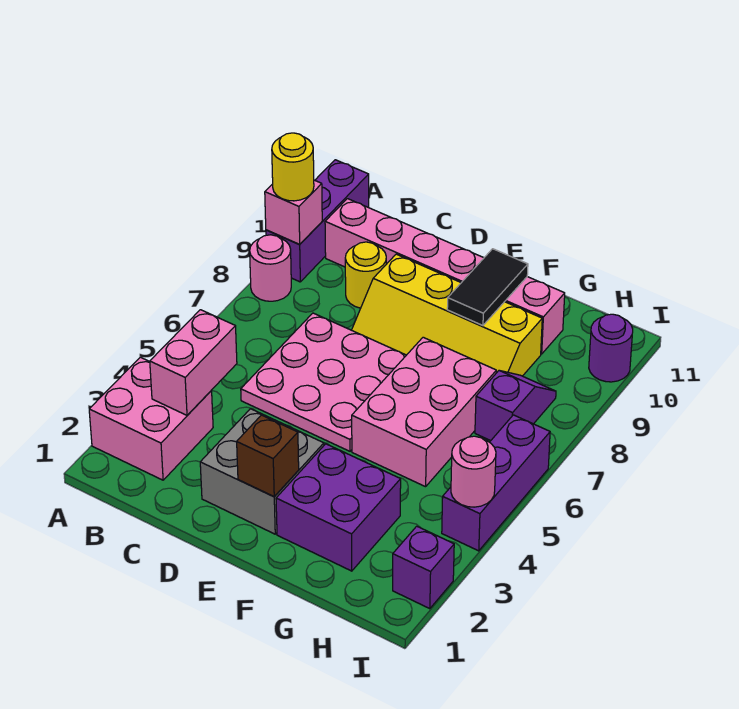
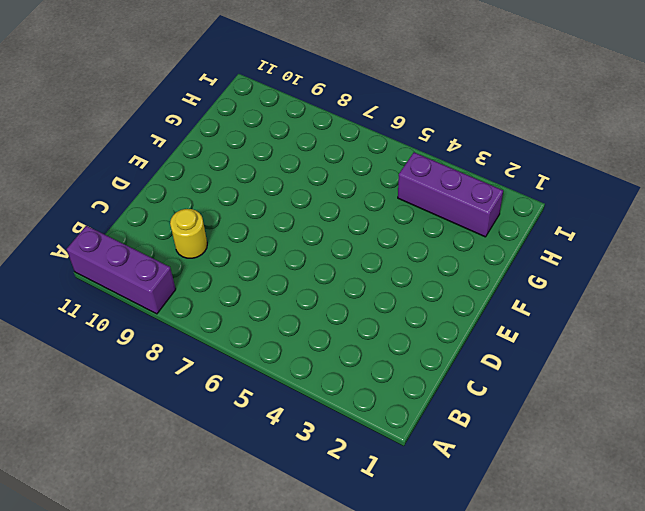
purple 1x3 brick [398,152,503,237] -> purple 1x3 brick moved to [442,415,550,551]
none -> pink 2x2 brick [89,357,213,480]
none -> pink 1x1 round brick [250,235,291,301]
none -> pink 1x6 brick [325,199,565,354]

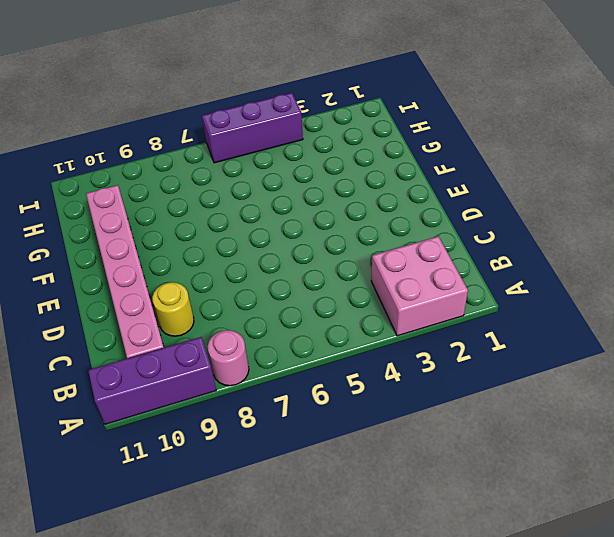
none -> pink 3x3 plate [241,313,406,451]
none -> grey 2x2 brick [200,409,324,534]
none -> yellow 2x4 slope [352,254,542,376]

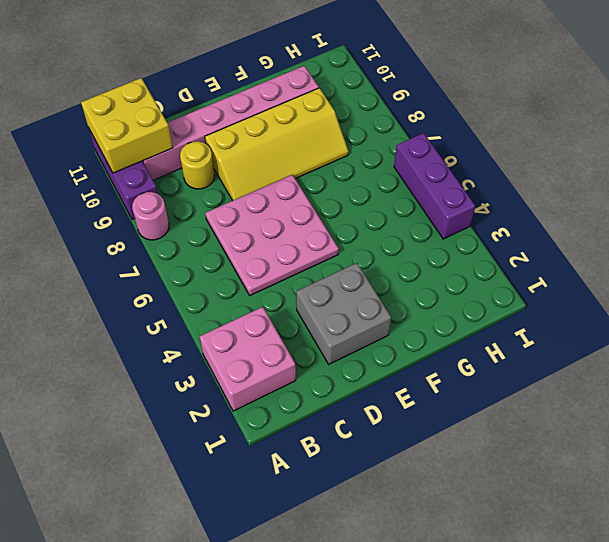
yellow 2x2 brick [81,78,173,173] -> none
none -> purple 2x2 brick [276,444,401,571]
none -> pink 2x3 brick [352,337,496,487]
none -> purple 1x2 slope [475,371,556,441]

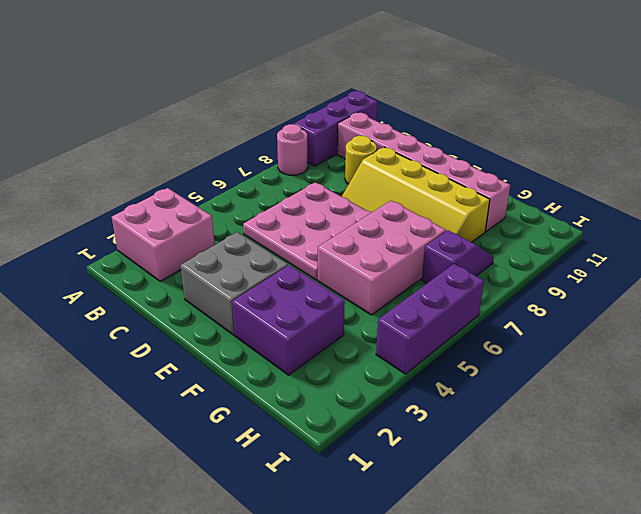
none -> purple 1x1 brick [393,526,454,609]
none -> purple 1x1 round brick [589,314,633,382]
none -> pink 1x1 brick [265,180,322,244]

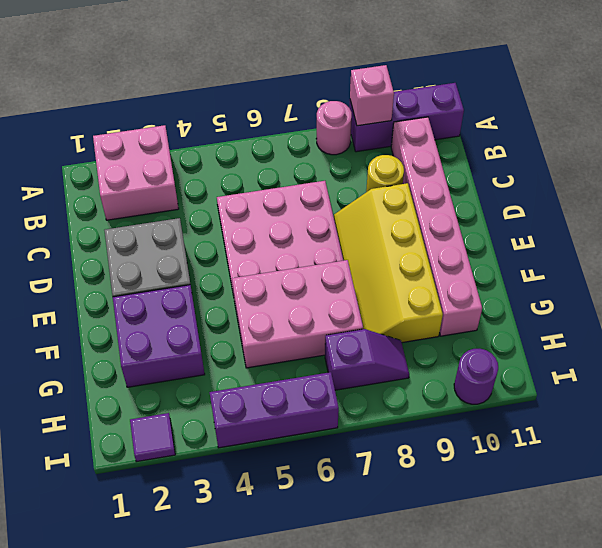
purple 1x1 tile [130,413,175,462] -> purple 1x1 brick [393,526,454,609]
none -> pink 1x2 brick [150,310,237,415]
none -> brown 1x1 brick [237,415,299,497]
none -> black 1x2 tile [447,249,528,325]

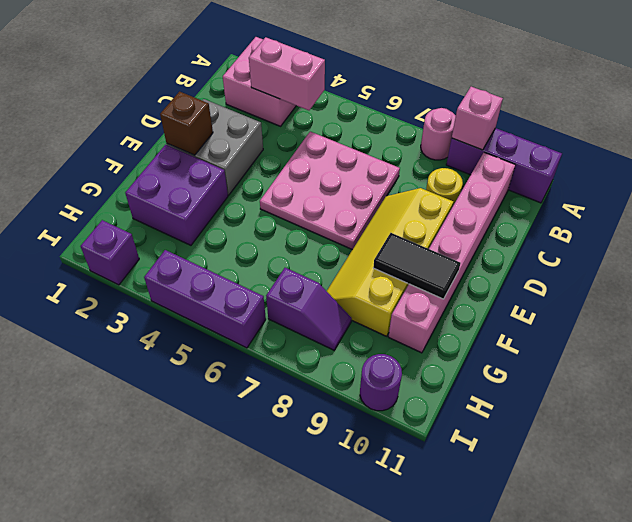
none -> pink 2x3 brick [352,337,496,487]
none -> pink 1x1 round brick [451,436,496,507]
none -> yellow 1x1 round brick [272,133,314,201]

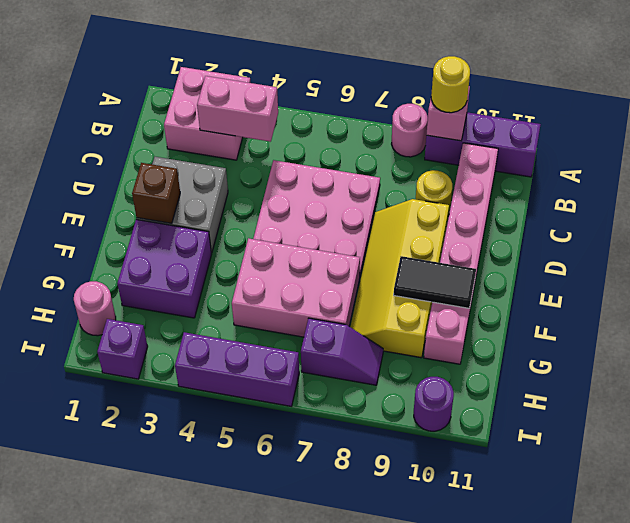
pink 1x1 round brick [74,281,116,336] -> pink 1x1 round brick moved to [451,436,496,507]

